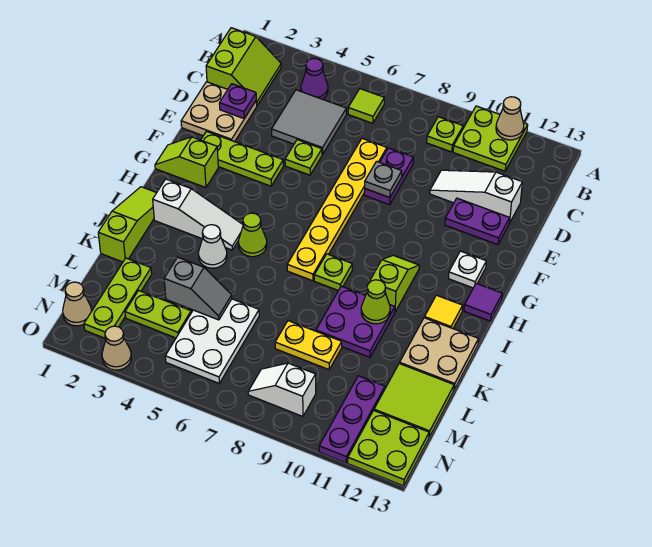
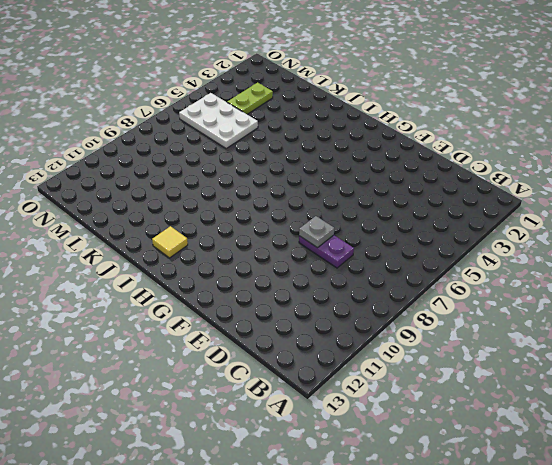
none -> lime 2x2 plate [453,106,528,171]
none -> lime 2x2 slope [206,28,281,105]
none -> purple 1x1 cone [301,58,328,99]
none -> lime 1x1 tile [348,89,384,123]

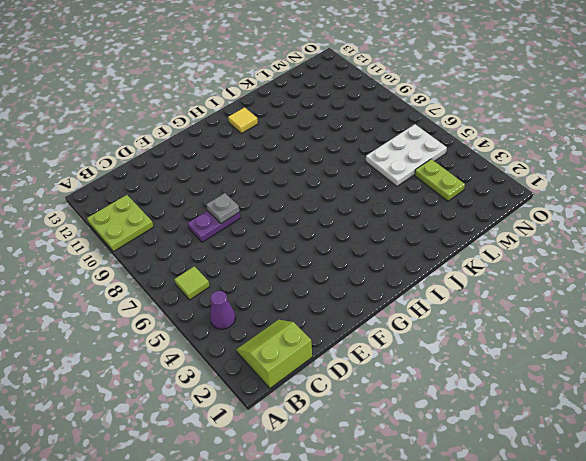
none -> lime 1x1 plate [427,117,463,152]
none -> grey 2x2 tile [272,90,346,155]
none -> tan 2x2 plate [181,82,257,142]
none -> yellow 1x6 plate [287,138,387,281]

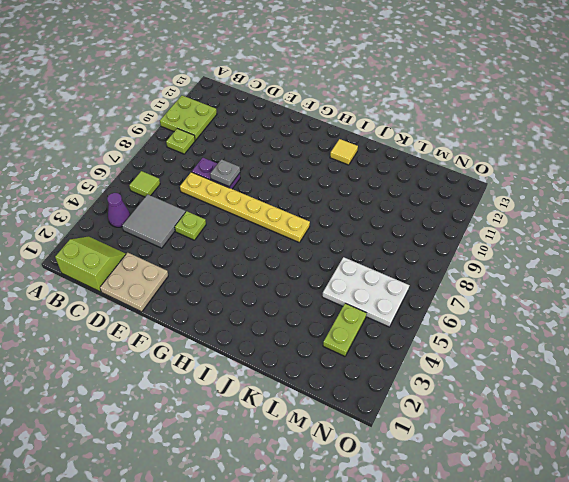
none -> white 1x3 slope [430,170,522,223]
none -> purple 1x2 plate [445,198,510,245]
none -> lime 1x3 plate [201,131,283,186]
none -> lime 1x2 slope [155,137,218,188]

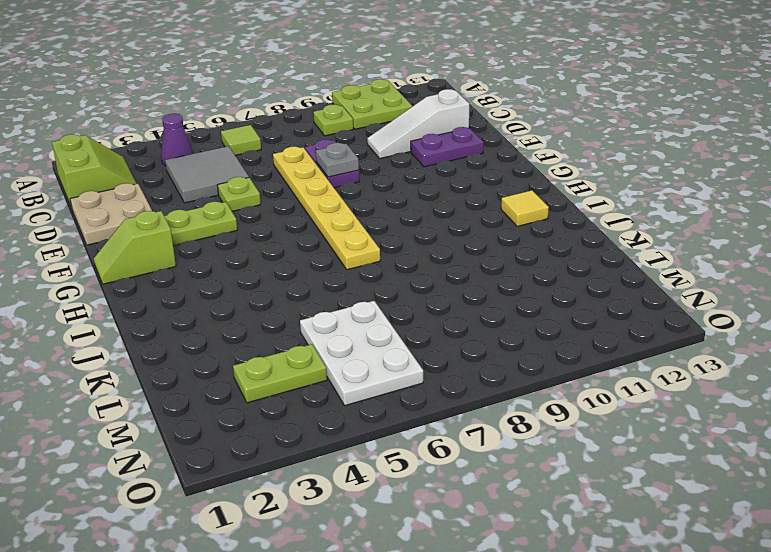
none -> white 1x1 plate [448,251,486,288]
none -> lime 1x2 slope [369,255,419,311]
none -> purple 1x1 tile [464,284,502,321]
none -> lime 1x3 slope [98,187,156,262]

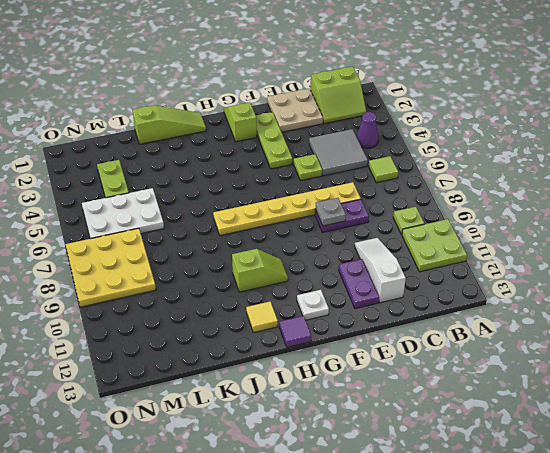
yellow 3x3 plate [66,228,156,307] -> white 1x2 slope [248,363,316,416]
none -> white 1x3 slope [153,179,243,250]
none -> lime 1x1 cone [239,213,267,257]
none -> lime 1x1 plate [314,254,352,291]
none -> white 1x1 cone [199,225,227,268]

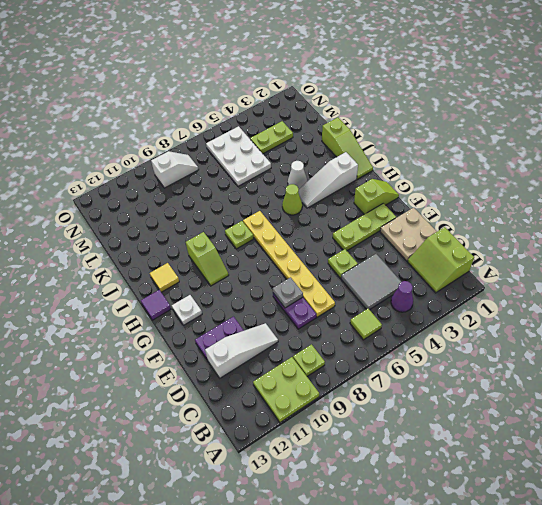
none -> purple 2x2 plate [316,286,395,357]
none -> tan 2x2 plate [400,318,479,390]
none -> lime 1x3 plate [84,258,152,338]
none -> yellow 1x2 plate [275,321,342,370]

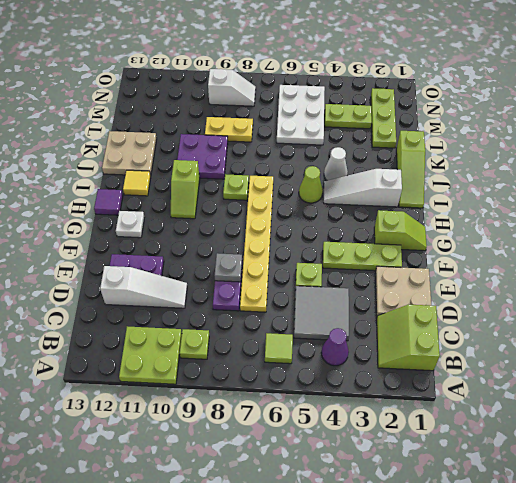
none -> lime 2x2 tile [374,363,454,437]
none -> purple 1x3 plate [319,376,385,463]
none -> tan 1x1 cone [63,282,92,326]
none -> lime 2x2 plate [348,410,429,486]

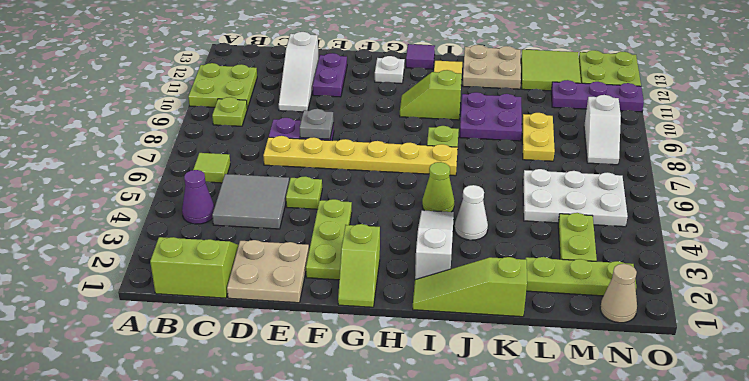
none -> tan 1x1 cone [102,326,131,370]
none -> tan 1x1 cone [496,97,524,140]
none -> purple 1x1 plate [219,84,256,118]
none -> lime 1x1 cone [361,280,390,324]

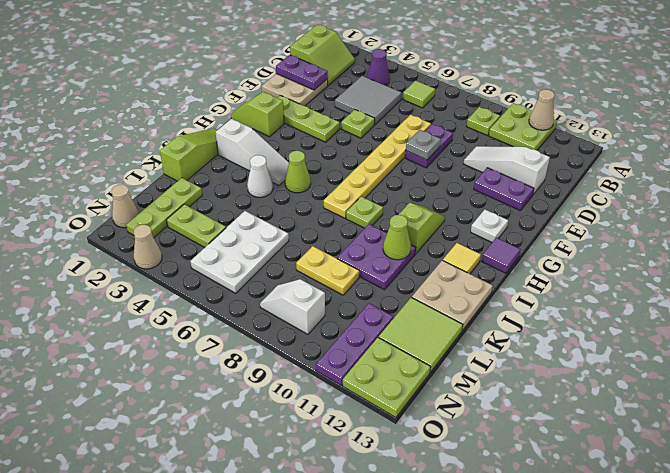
purple 1x2 plate [276,55,328,90] -> purple 1x1 plate [219,84,256,118]
none -> grey 1x2 slope [164,257,232,320]

